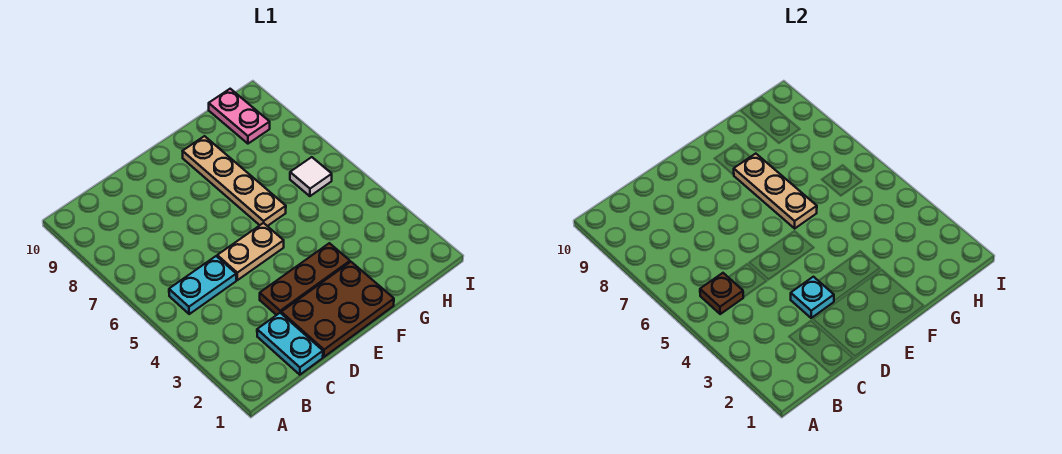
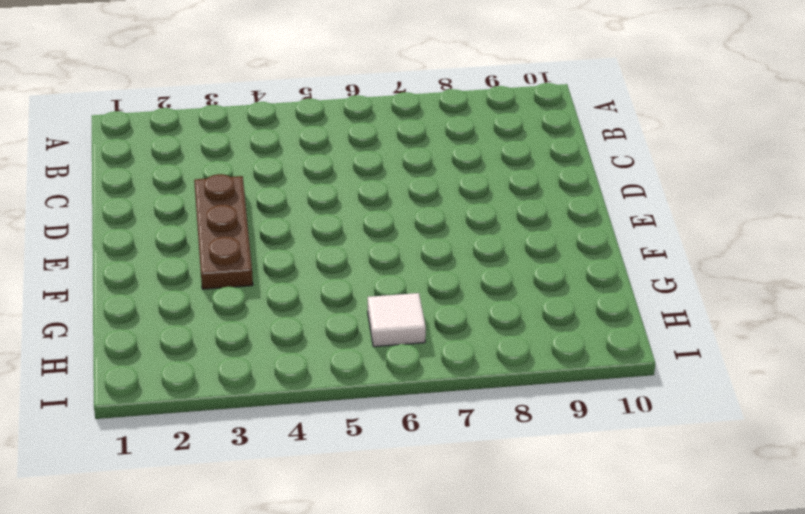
none -> cyan 1x2 plate [169,256,236,314]
none -> cyan 1x2 plate [257,313,323,375]

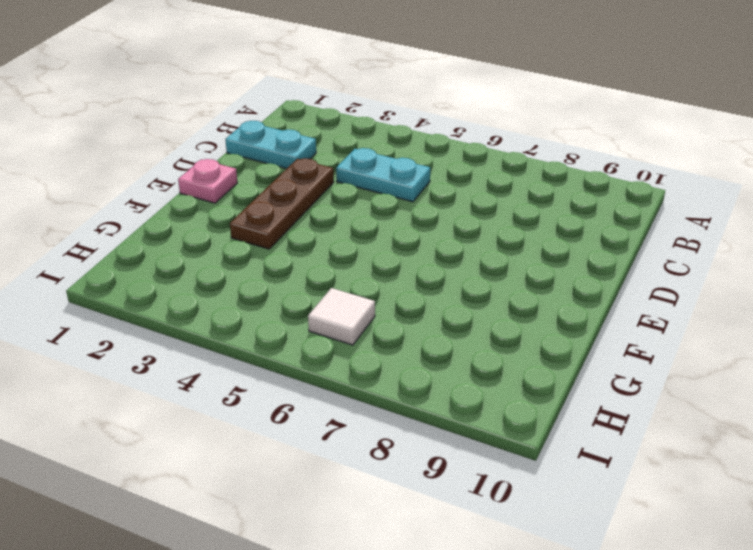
cyan 1x2 plate [336,148,430,202] -> cyan 1x2 plate turned to [169,256,236,314]
pink 1x1 plate [178,159,237,203] -> brown 2x3 plate [281,262,394,357]
none -> tan 1x2 plate [217,223,284,280]
none -> tan 1x4 plate [183,136,286,226]

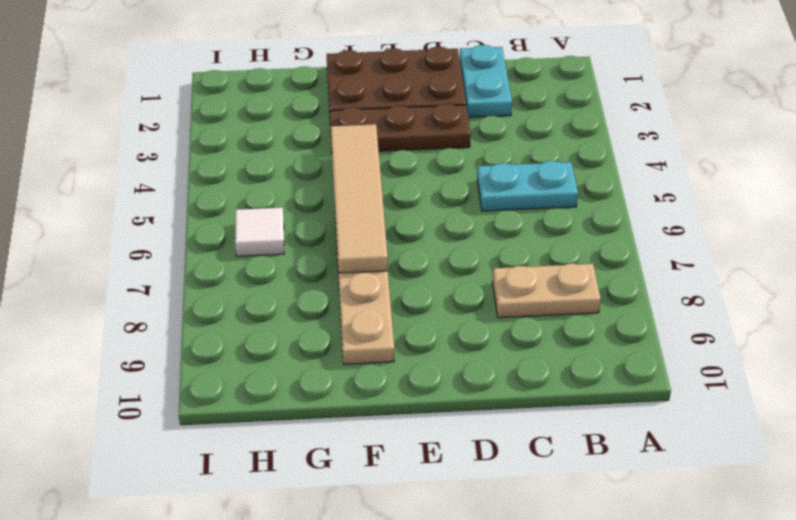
tan 1x2 plate [492,264,601,318] -> tan 1x2 plate moved to [217,223,284,280]
tan 1x4 tile [331,124,388,273] -> tan 1x3 plate [734,154,817,228]
none -> pink 1x2 plate [209,89,270,144]
none -> brown 1x1 plate [700,273,743,314]

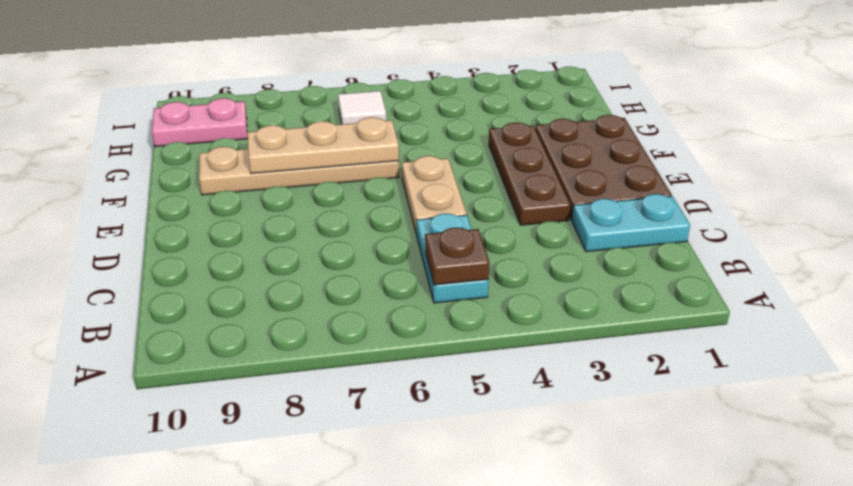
none -> cyan 1x1 plate [791,277,834,318]

